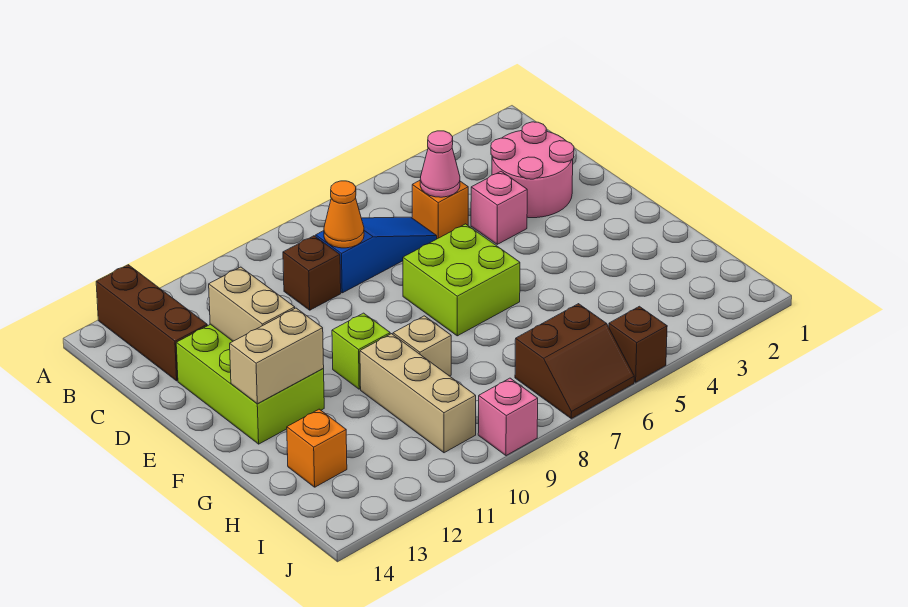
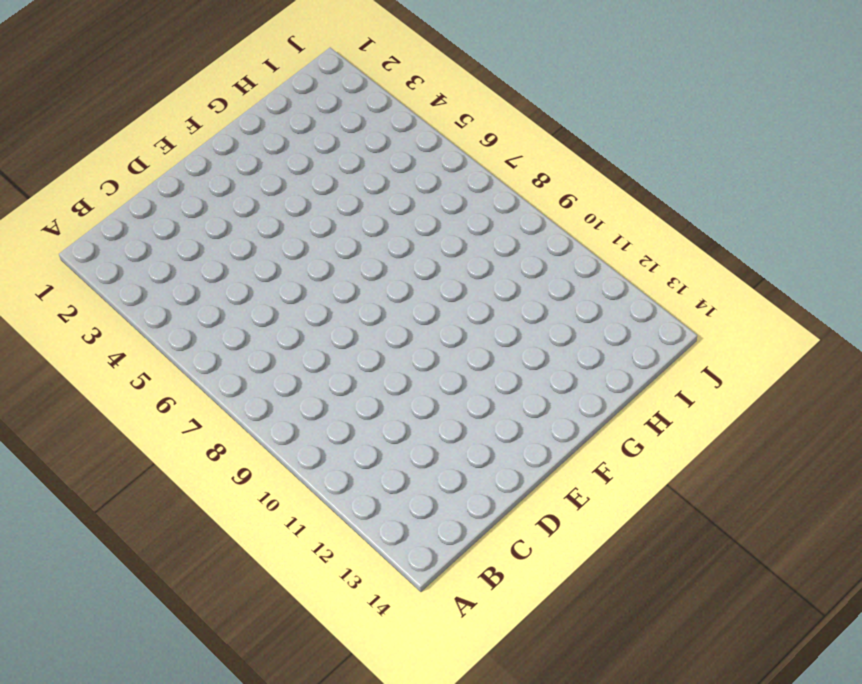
none -> brown 1x3 brick [96,265,207,381]
none -> pink 2x2 round brick [491,122,574,218]
none -> orange 1x1 brick [412,181,468,239]

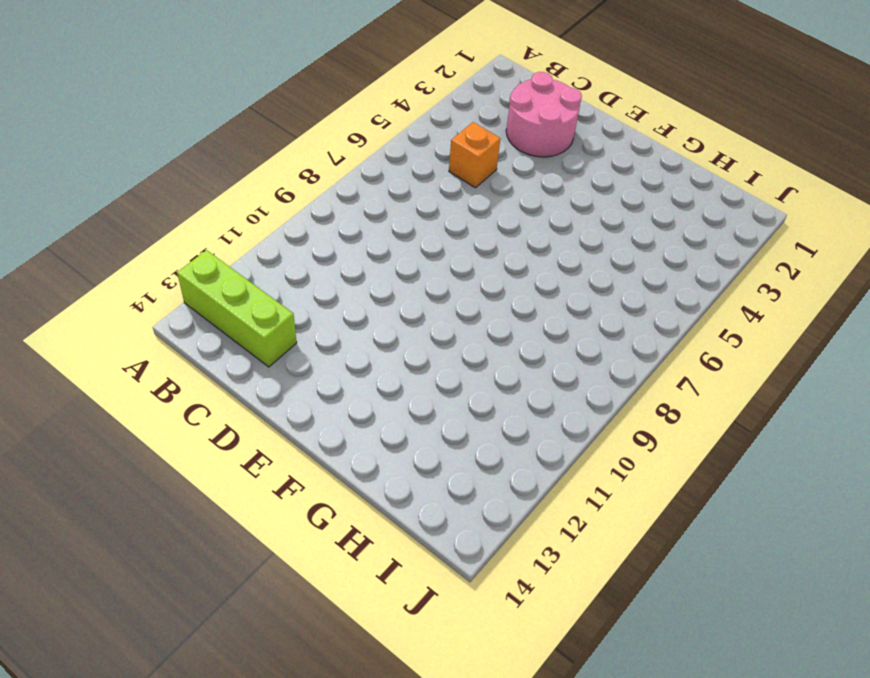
lime 1x3 brick [177,250,297,367] -> brown 1x3 brick [96,265,207,381]
none -> blue 1x3 slope [316,217,437,293]
none -> brown 1x1 brick [283,236,341,310]
none -> pink 1x1 brick [471,171,527,244]

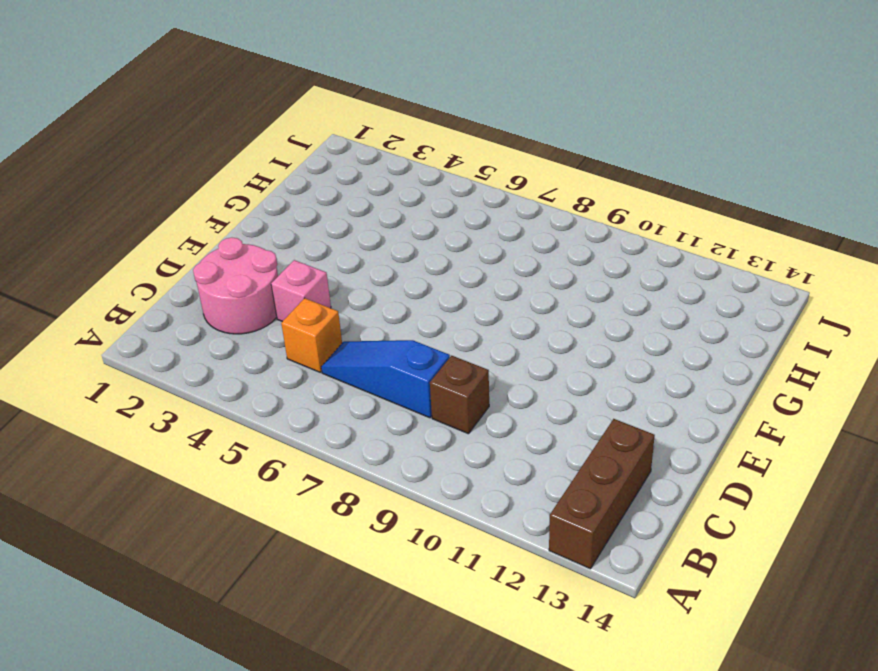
none -> lime 2x3 brick [176,324,324,444]
none -> lime 2x2 brick [403,224,520,336]
none -> lime 1x1 brick [332,313,390,389]

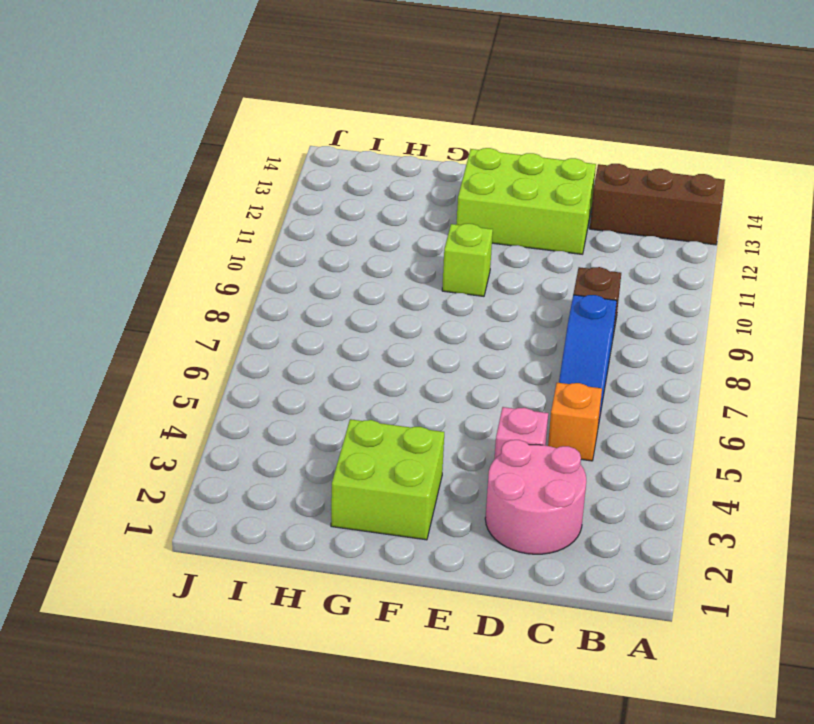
lime 2x2 brick [331,419,444,540] -> lime 2x2 brick moved to [403,224,520,336]
none -> tan 1x1 brick [393,316,451,376]
none -> tan 1x3 brick [360,334,476,453]
none -> orange 1x1 brick [287,409,347,487]

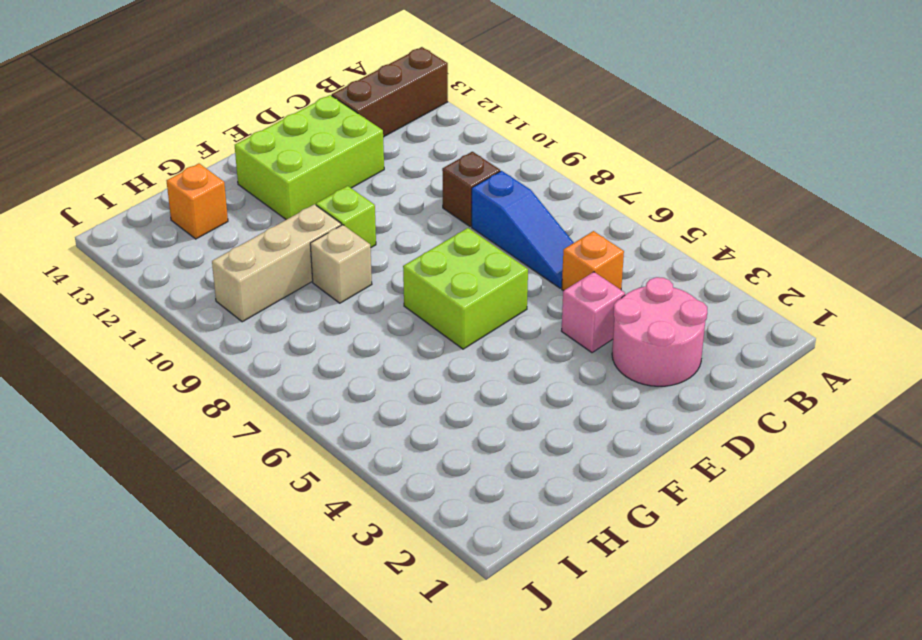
none -> brown 2x2 slope [515,304,634,419]
none -> brown 1x1 brick [609,306,667,382]
none -> pink 1x1 brick [478,378,538,456]

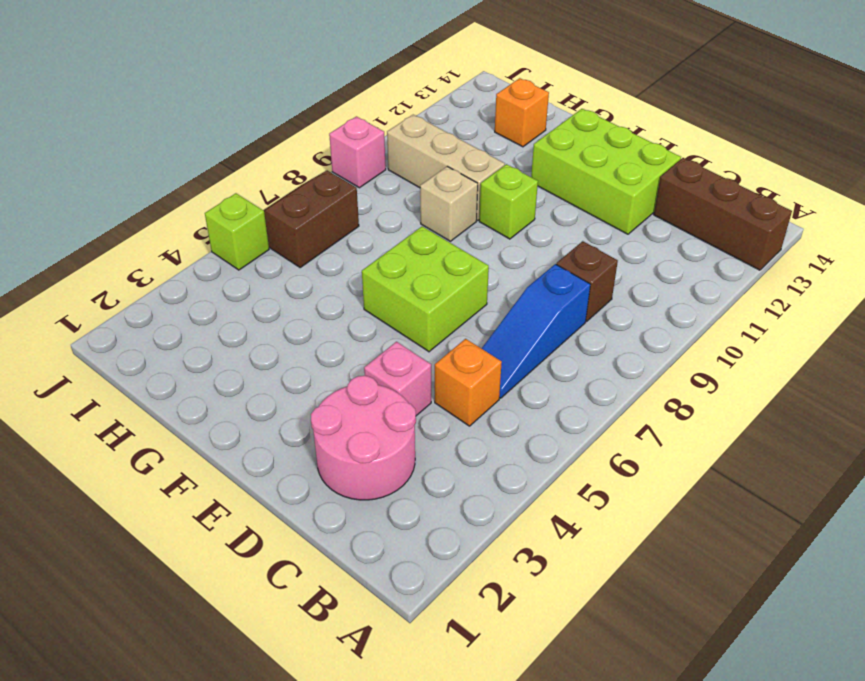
lime 1x1 brick [205,193,269,270] -> brown 1x1 brick [609,306,667,382]
none -> pink 1x1 cone [420,131,460,197]
none -> orange 1x1 cone [324,181,364,248]
none -> tan 1x2 brick [209,267,295,341]

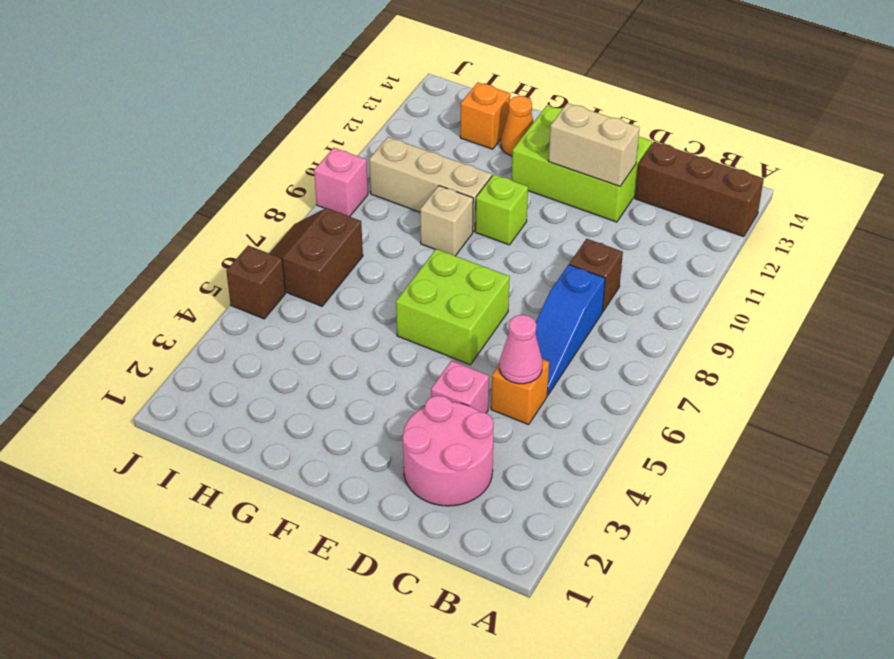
orange 1x1 cone [501,96,534,156] -> orange 1x1 cone moved to [324,181,364,248]
none -> tan 1x2 brick [230,308,324,404]

